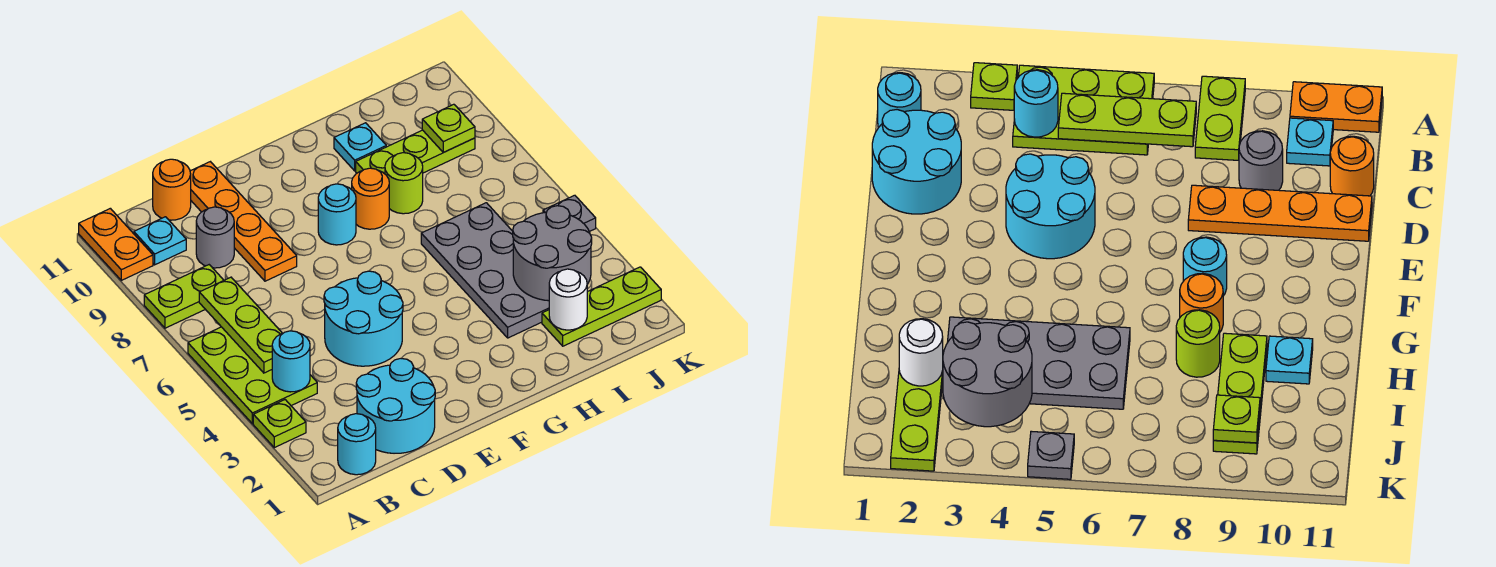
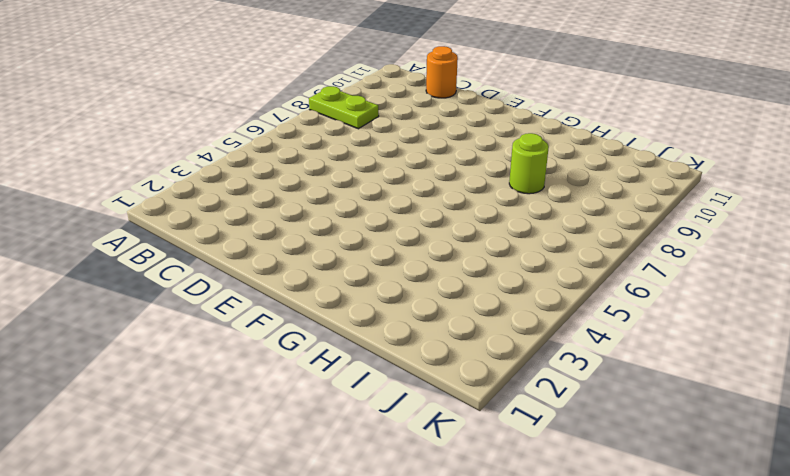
none -> lime 1x1 plate [253,400,306,448]
none -> lime 2x3 plate [188,327,317,424]
none -> orange 1x2 plate [79,208,153,280]

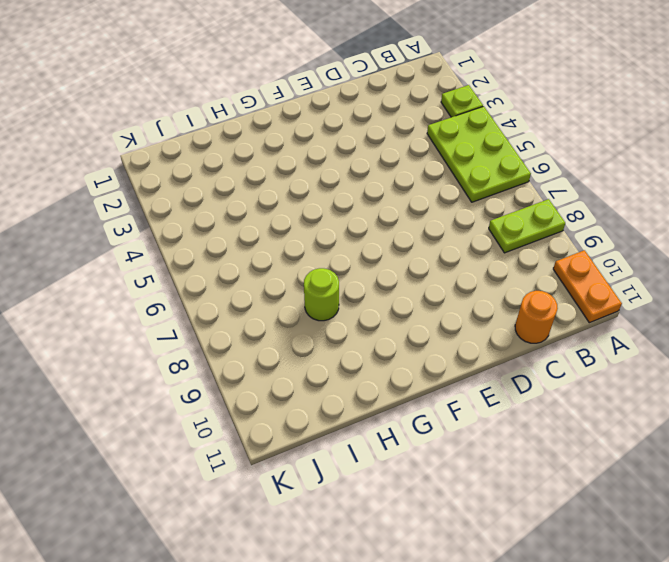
none -> cyan 1x1 round brick [338,414,376,475]
none -> cyan 1x1 plate [134,217,186,265]
none -> cyan 2x2 round brick [356,359,435,453]

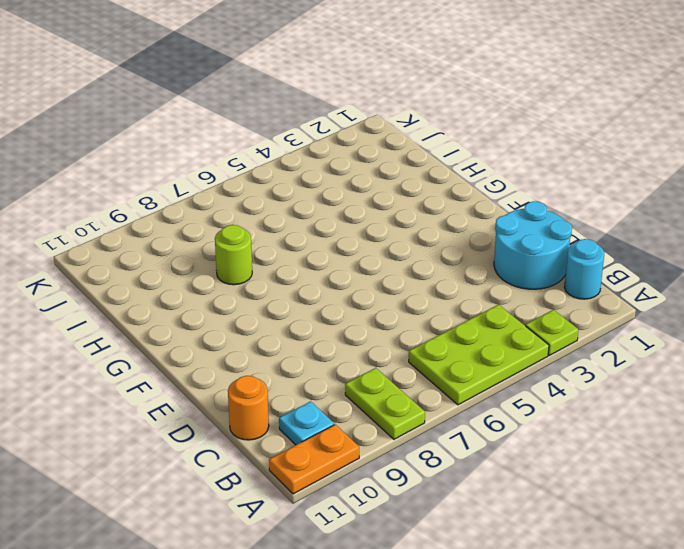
none -> grey 1x1 round brick [196,207,234,268]
none -> cyan 2x2 round brick [324,271,403,366]
none -> orange 1x4 plate [190,162,297,281]

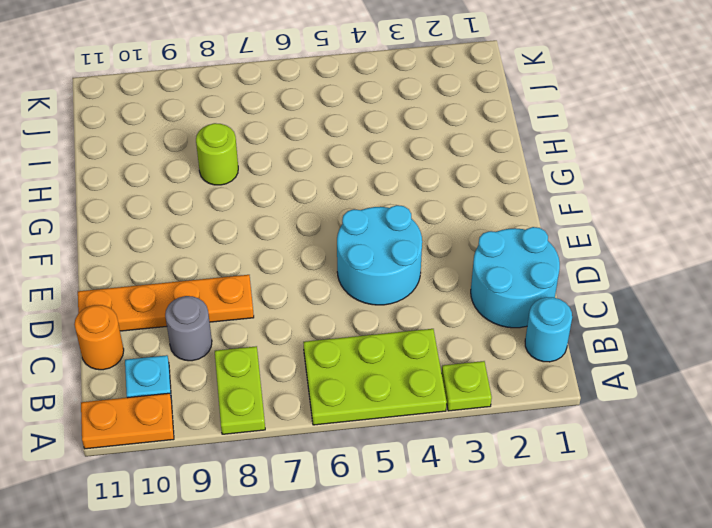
none -> cyan 1x1 round brick [318,184,356,245]
none -> orange 1x1 round brick [352,168,389,229]
none -> grey 2x4 plate [421,203,549,338]

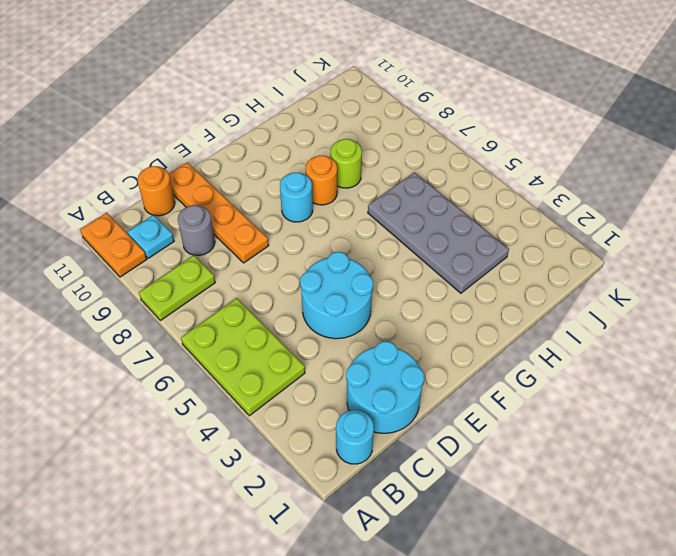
none -> lime 1x1 plate [253,400,306,448]
none -> lime 1x3 plate [356,130,475,174]
none -> cyan 1x1 plate [334,123,386,171]

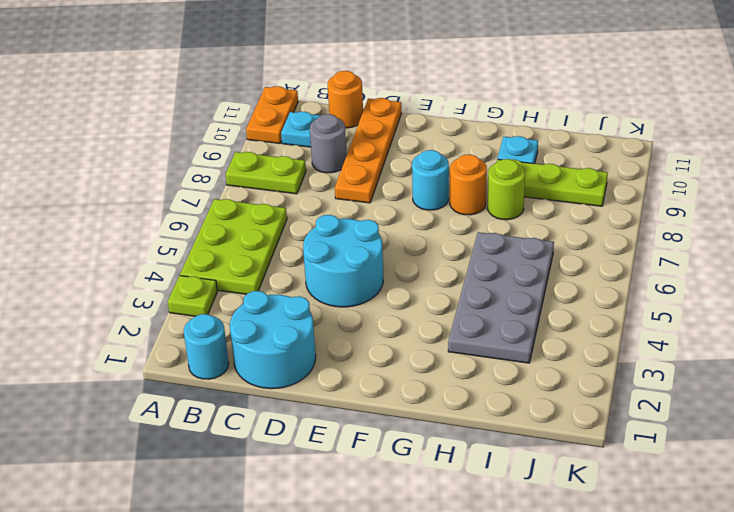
none -> lime 1x3 plate [542,267,661,346]
none -> grey 1x1 plate [543,195,596,232]
none -> cyan 1x1 round brick [272,331,310,392]

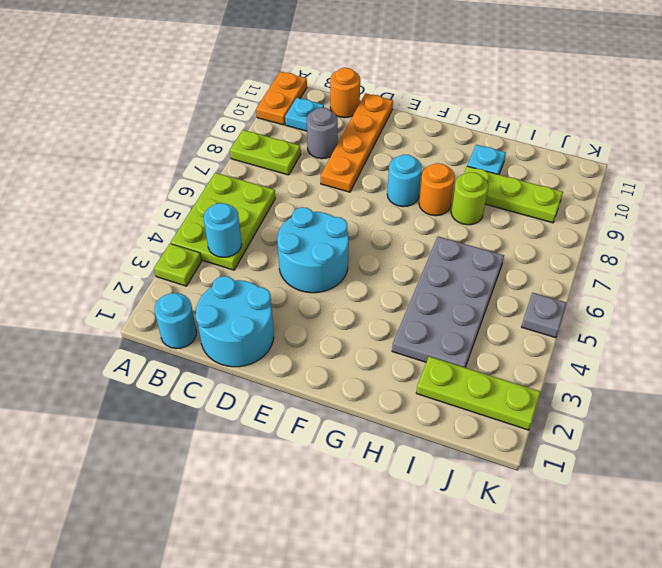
none -> lime 1x3 plate [199,277,282,373]
none -> white 1x1 round brick [549,269,587,330]
none -> grey 2x2 round brick [513,206,592,301]

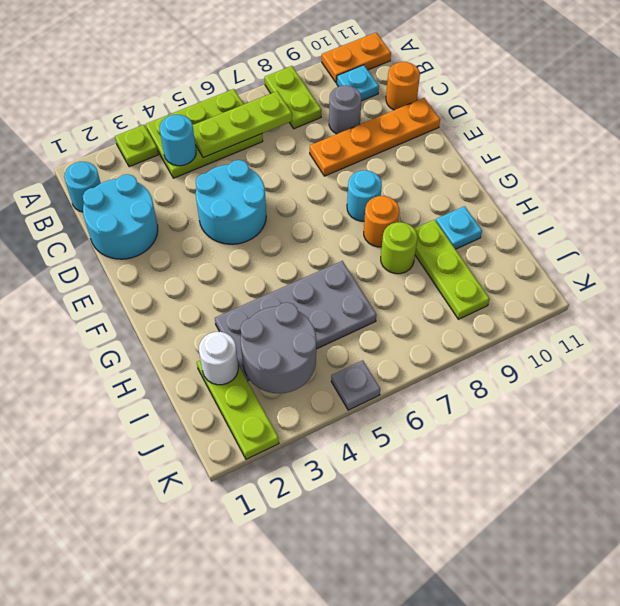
none -> lime 1x1 plate [422,104,475,152]

